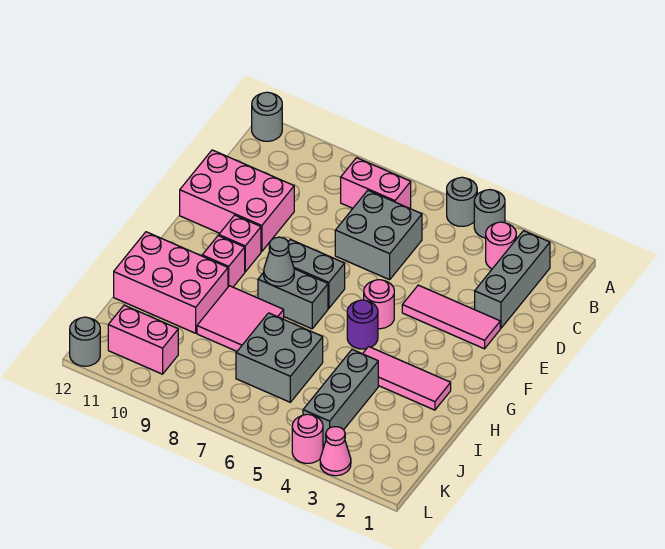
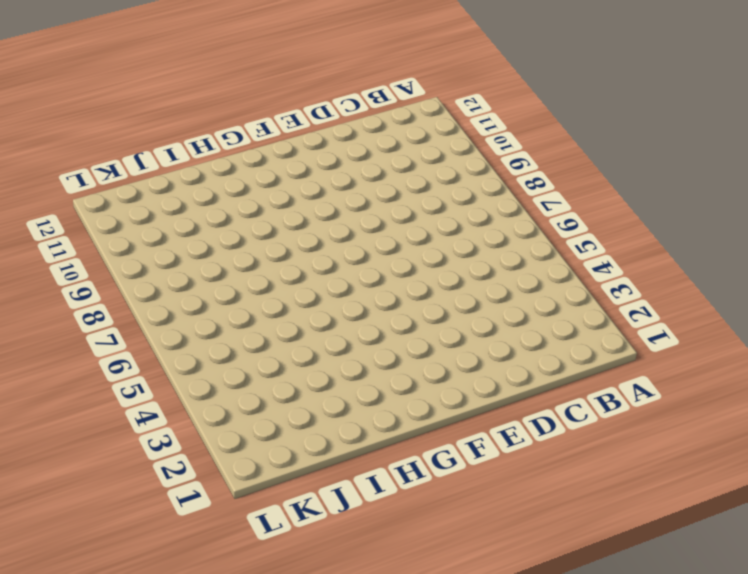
none -> grey 1x1 round brick [474,190,505,238]
none -> grey 1x1 round brick [447,177,477,226]
none -> grey 1x1 round brick [252,92,282,141]

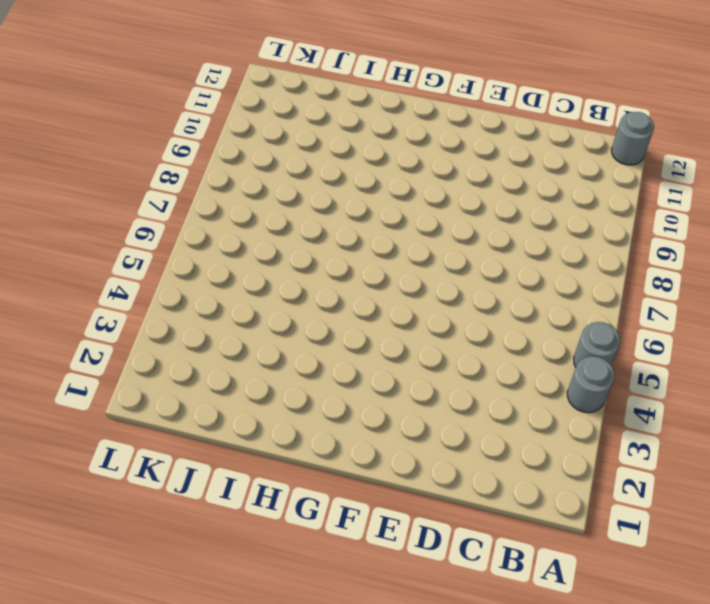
none -> grey 1x3 brick [475,231,550,328]
none -> pink 1x1 round brick [486,222,516,269]
none -> pink 1x2 brick [341,158,411,208]

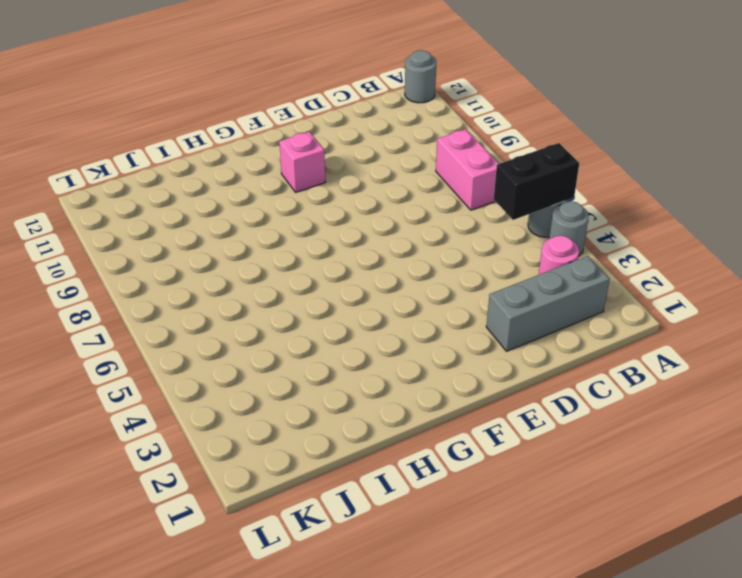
black 1x2 brick [494,143,579,220] -> none
none -> grey 2x2 brick [335,191,422,280]
none -> pink 2x3 brick [180,150,294,252]
none -> pink 1x3 tile [402,285,500,349]

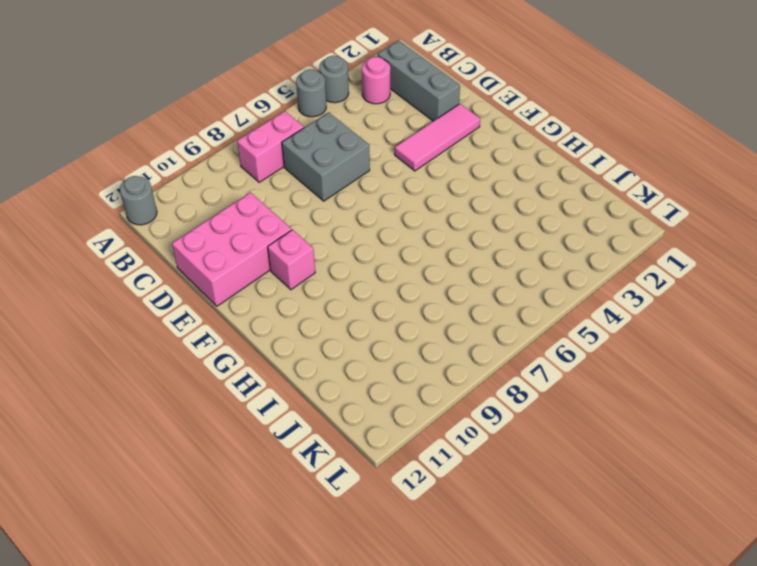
none -> pink 1x1 round brick [364,280,394,329]
none -> grey 1x2 brick [288,239,345,308]
none -> purple 1x1 round brick [347,300,378,349]

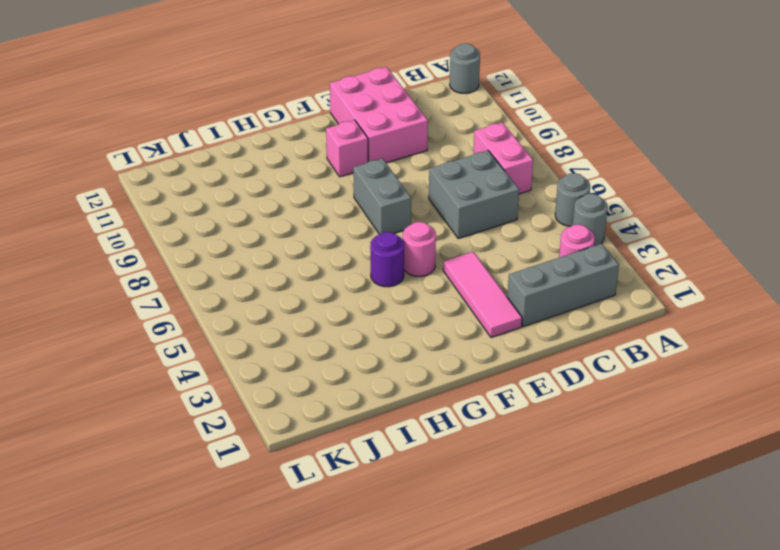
none -> grey 1x2 brick [258,269,328,329]
none -> pink 1x1 brick [202,236,245,287]
none -> pink 1x3 tile [363,347,451,410]

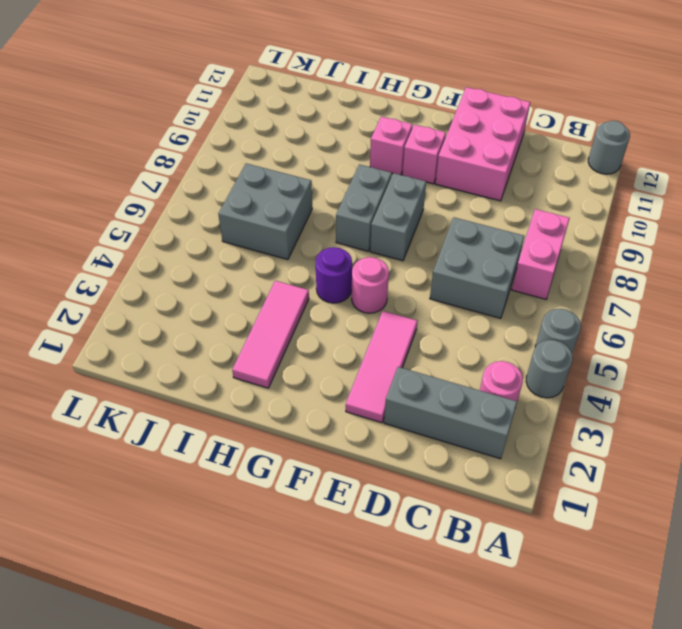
none -> pink 2x2 tile [197,286,284,351]
none -> pink 2x3 brick [114,232,228,333]
none -> grey 1x3 brick [303,350,378,445]

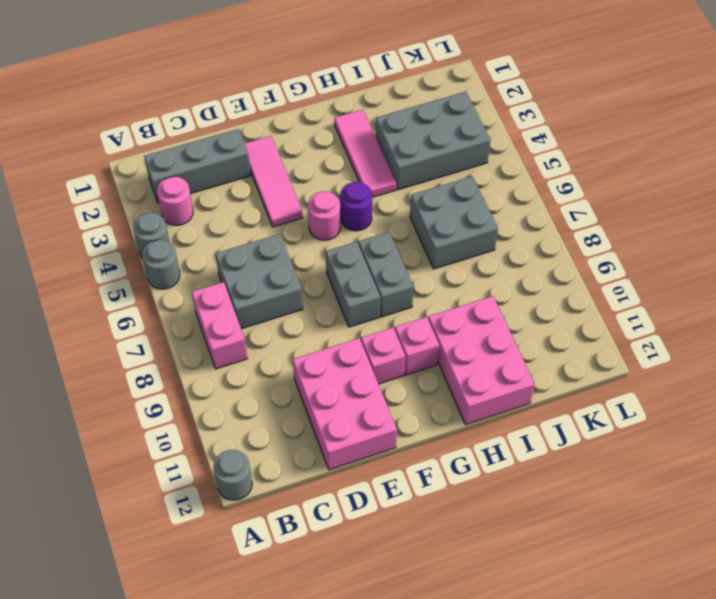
grey 2x3 brick [376,92,490,190] -> grey 1x3 brick [303,350,378,445]
none -> pink 2x2 tile [197,286,284,351]
none -> pink 1x2 brick [108,305,178,374]
none -> pink 1x1 cone [320,427,351,476]

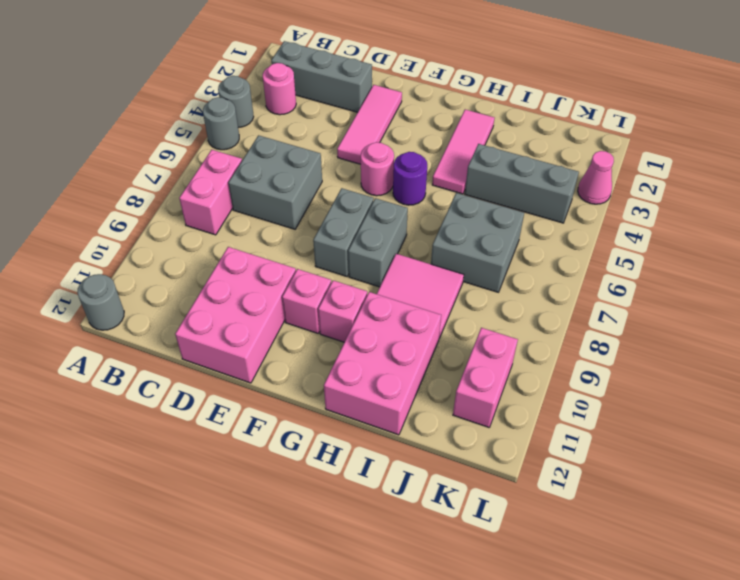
none -> pink 1x1 round brick [292,414,323,463]
none -> grey 1x1 round brick [70,317,100,366]
none -> grey 1x1 cone [264,237,294,286]

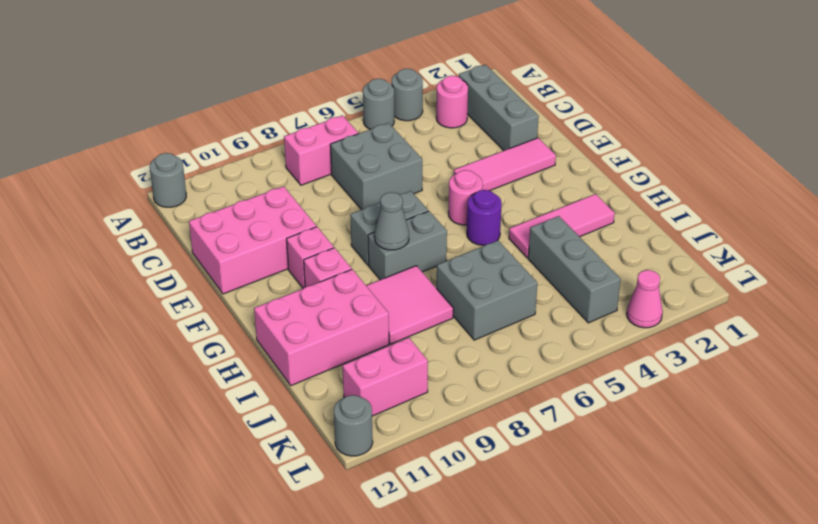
none -> pink 1x1 round brick [292,414,323,463]

